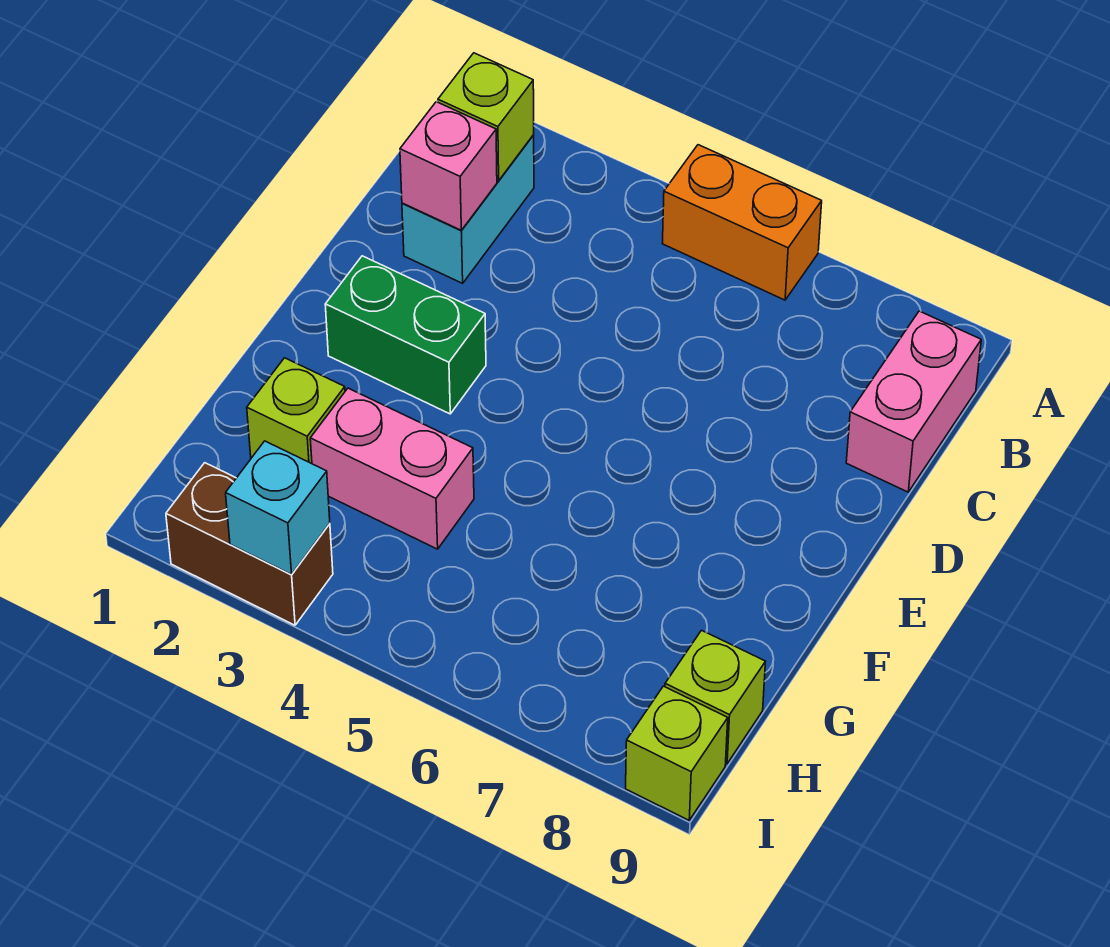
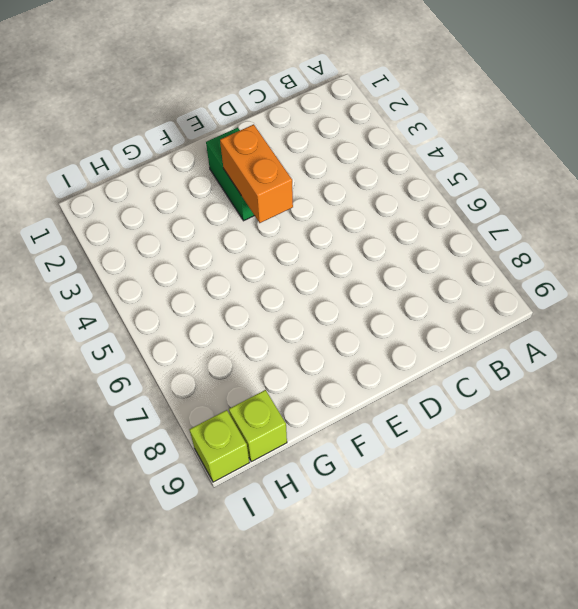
orange 1x2 brick [220,124,293,223] -> orange 1x2 brick moved to [663,145,822,300]
none -> cyan 1x2 brick [402,135,534,283]
none -> pink 1x2 brick [846,311,981,492]
none -> lime 1x1 brick [247,358,345,464]

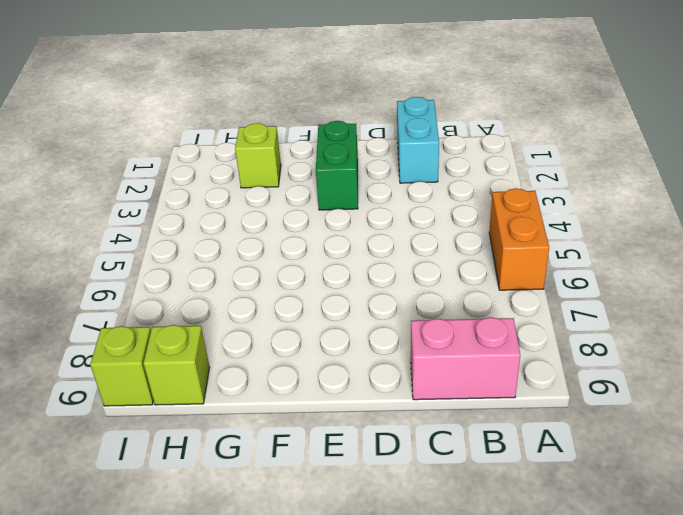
cyan 1x2 brick [397,97,439,183] -> cyan 1x2 brick turned to [402,135,534,283]
none -> pink 1x2 brick [310,388,474,549]
none -> brown 1x2 brick [166,463,333,625]
none -> lime 1x1 brick [438,53,534,181]

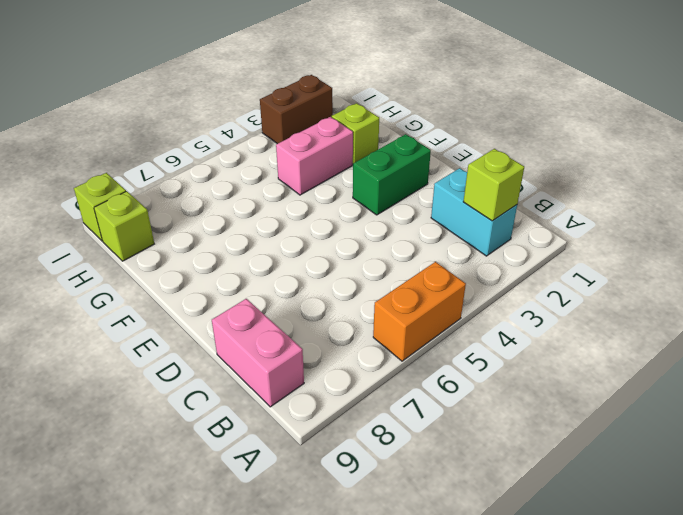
none -> pink 1x1 brick [400,102,497,230]
none -> cyan 1x1 brick [226,441,330,575]

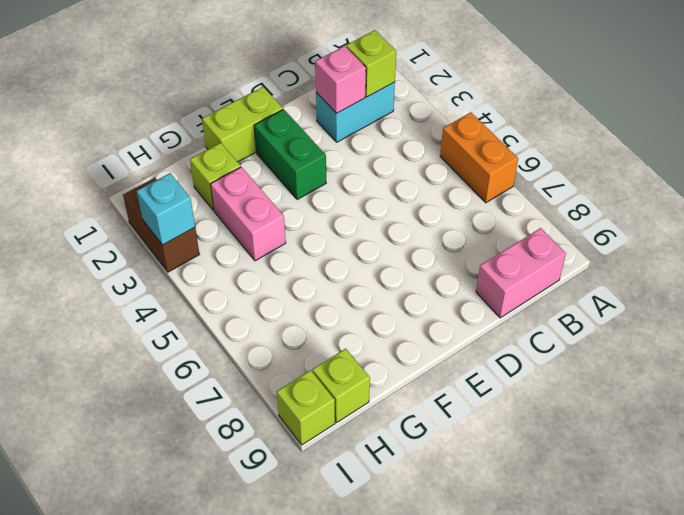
lime 1x2 brick [202,87,283,162] -> none

